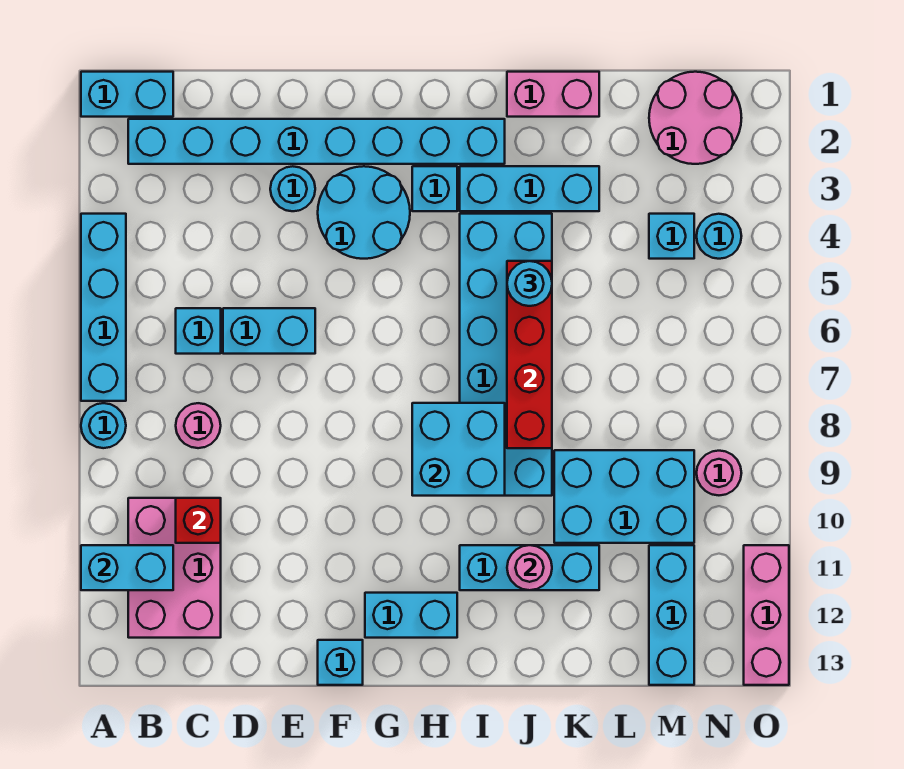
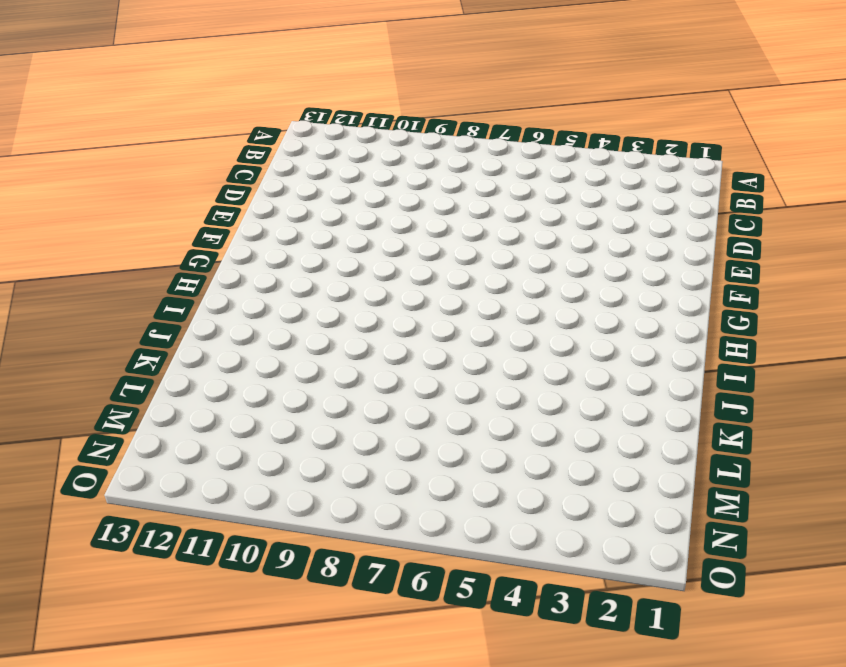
none -> cyan 1x2 brick [81,72,173,117]
none -> cyan 1x4 brick [81,214,126,401]
none -> cyan 1x1 round brick [81,403,126,448]
none -> cyan 1x8 brick [128,119,505,164]

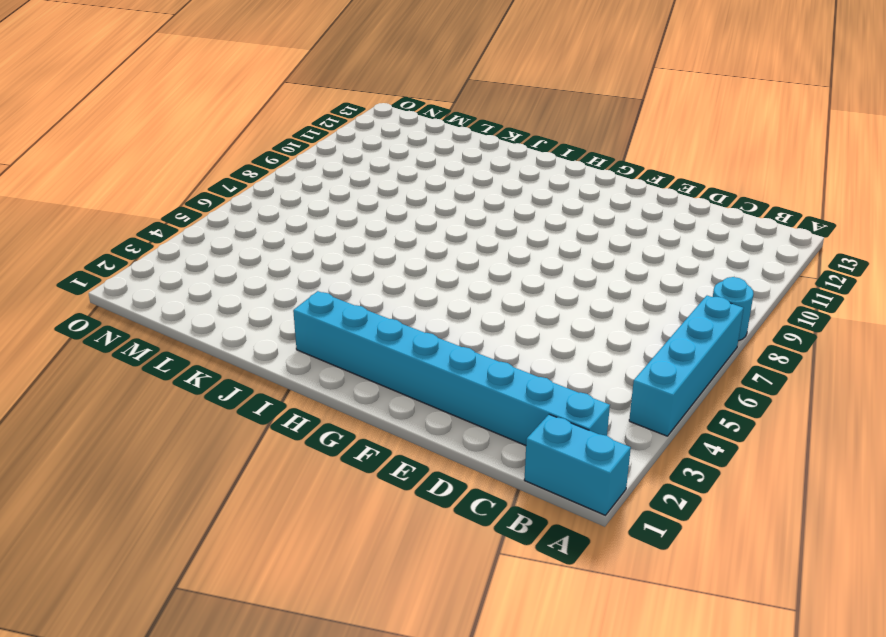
none -> pink 2x3 brick [128,498,221,638]
none -> cyan 1x1 brick [176,308,221,354]
none -> pink 1x1 round brick [176,403,221,448]
none -> cyan 1x2 brick [223,308,315,354]

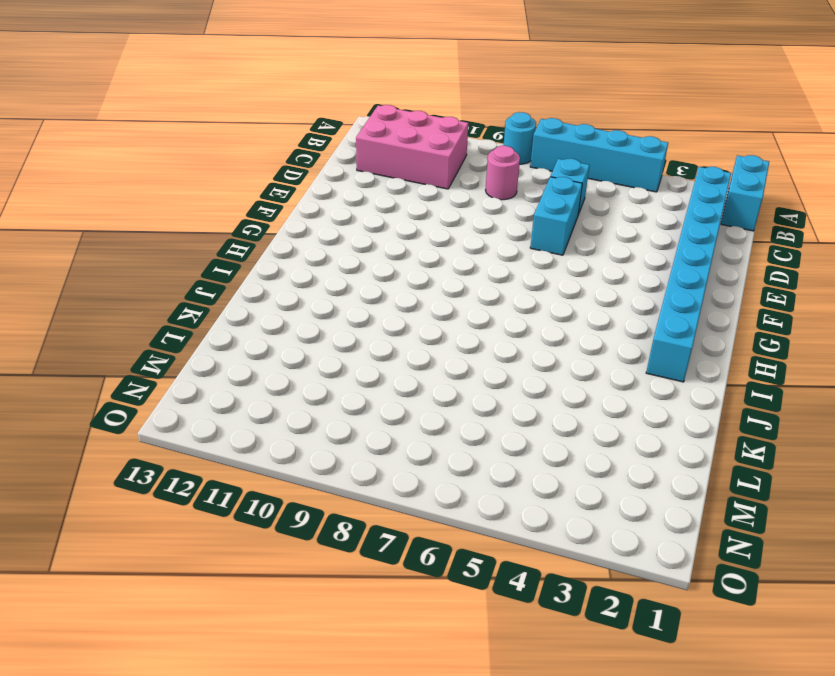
none -> cyan 1x1 round brick [270,166,315,211]
none -> cyan 2x2 round brick [318,166,410,259]
none -> cyan 1x1 brick [318,640,363,685]
none -> cyan 1x2 brick [365,593,457,638]

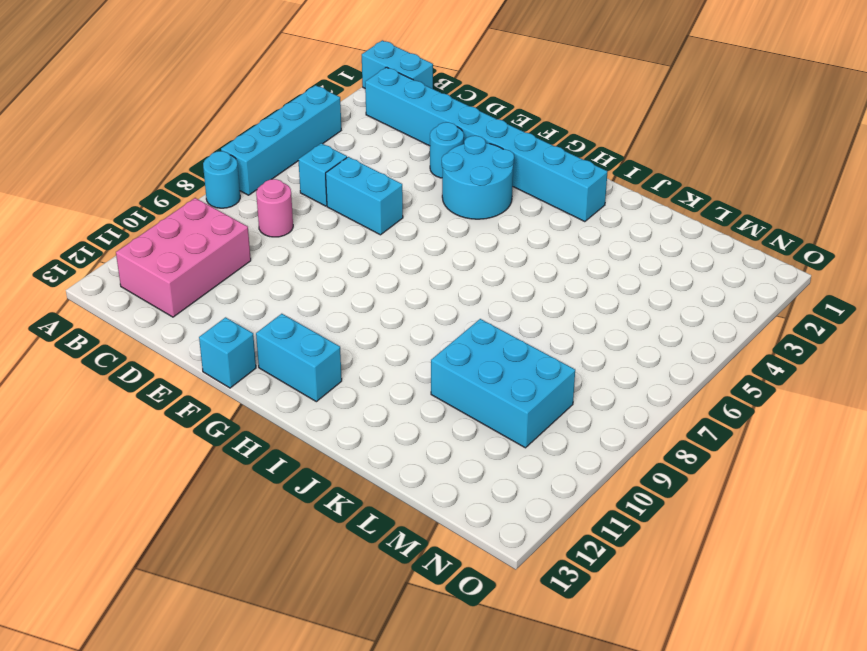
none -> cyan 1x1 brick [412,166,457,211]
none -> cyan 1x3 brick [460,166,599,211]
none -> cyan 2x6 brick [460,214,552,496]
none -> cyan 1x3 brick [460,545,599,590]

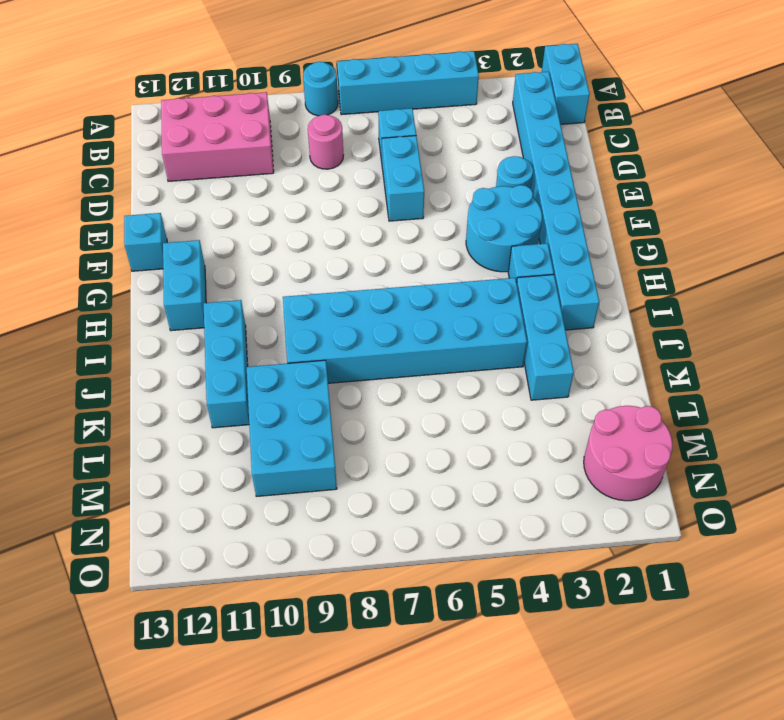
none -> pink 1x2 brick [507,72,599,117]
none -> cyan 1x1 brick [649,214,694,259]
none -> cyan 1x3 brick [649,545,694,685]
none -> cyan 1x1 round brick [696,214,741,259]

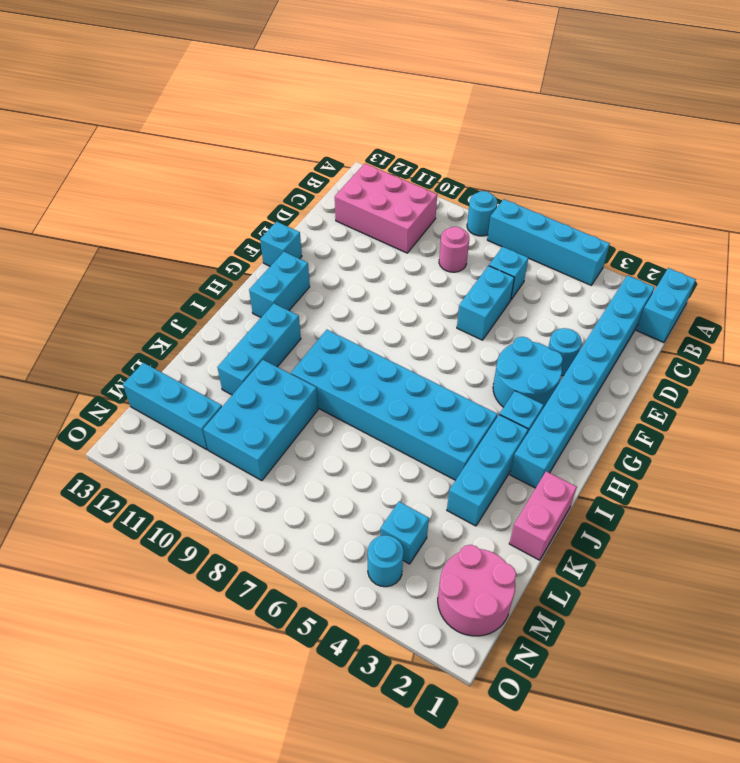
none -> pink 1x1 round brick [697,451,741,495]
none -> pink 1x3 brick [744,545,789,685]
none -> cyan 1x2 brick [81,545,173,590]
none -> red 1x1 brick [176,498,221,543]

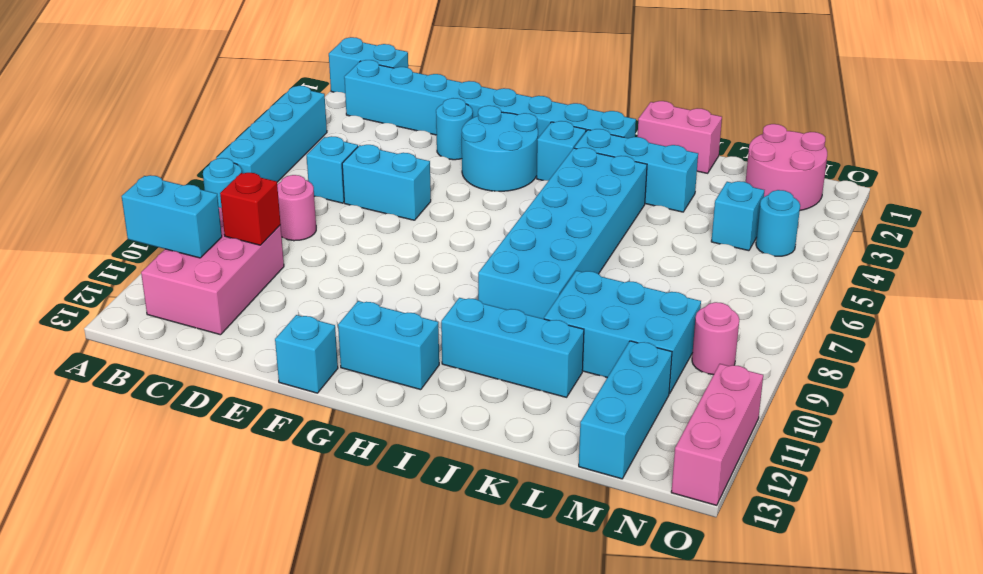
none -> cyan 2x2 brick [412,403,505,496]
none -> red 1x4 brick [507,261,552,448]
none -> pink 1x1 round brick [507,545,552,590]
none -> cyan 1x1 round brick [507,261,552,306]

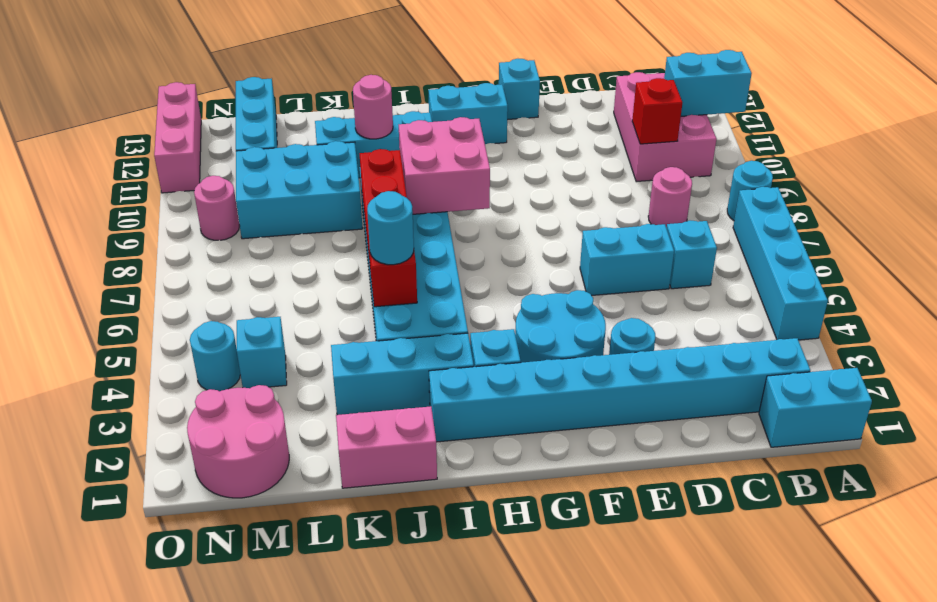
pink 2x2 brick [399,117,490,214] -> cyan 2x2 brick [412,403,505,496]

